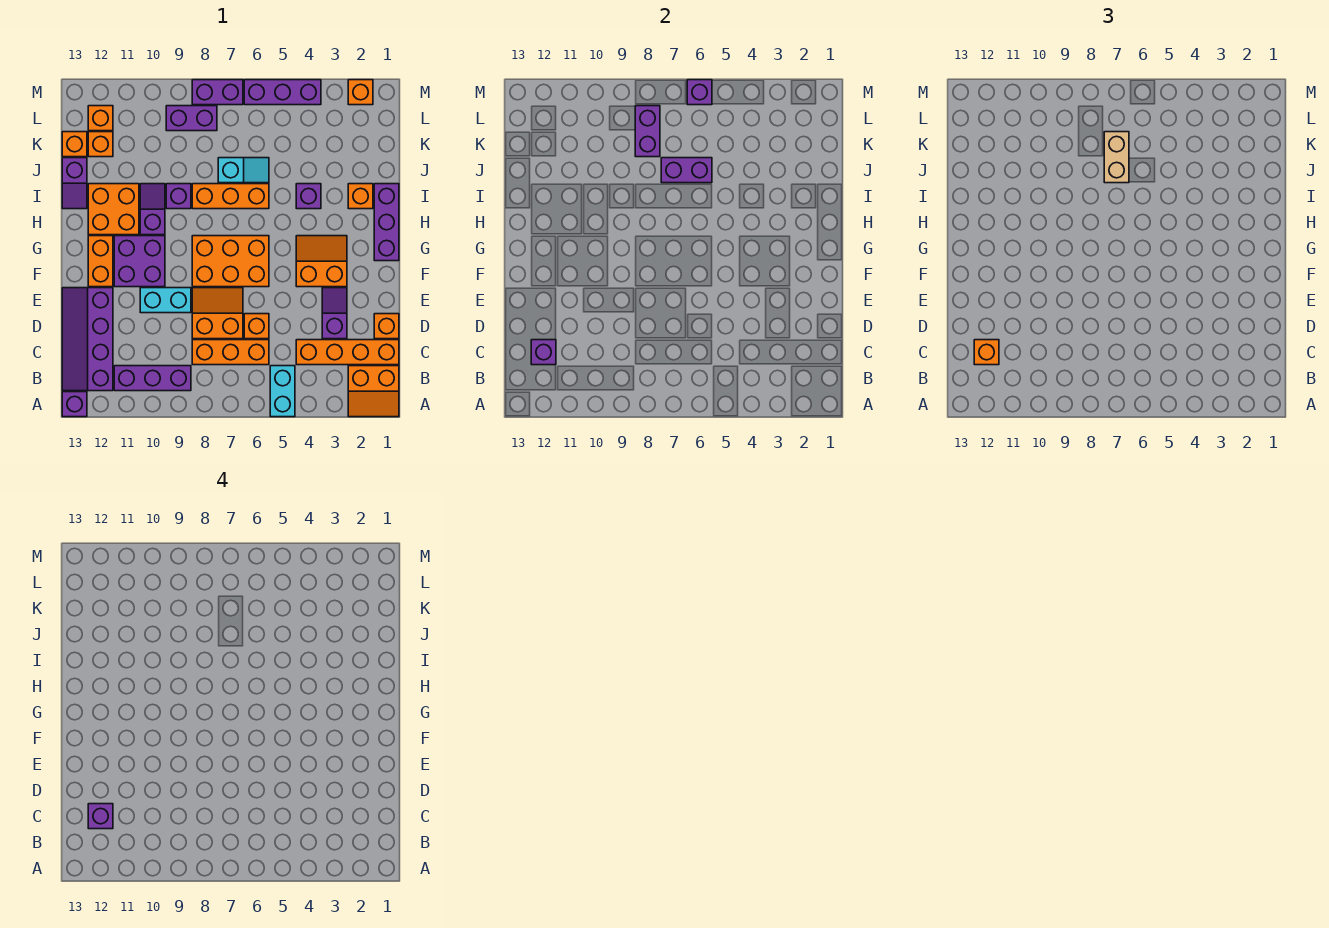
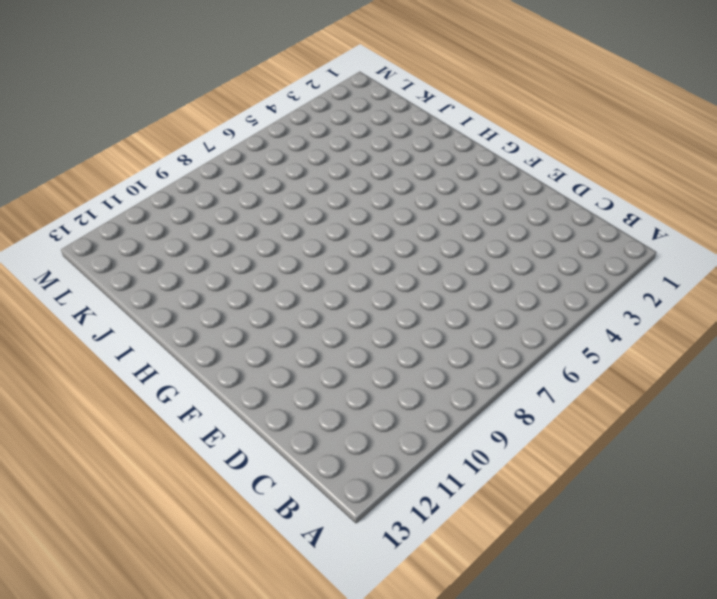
none -> orange 2x2 slope [348,366,399,417]
none -> cyan 1x2 brick [270,366,295,417]
none -> purple 1x1 brick [62,392,87,417]
none -> purple 1x3 brick [114,366,191,391]

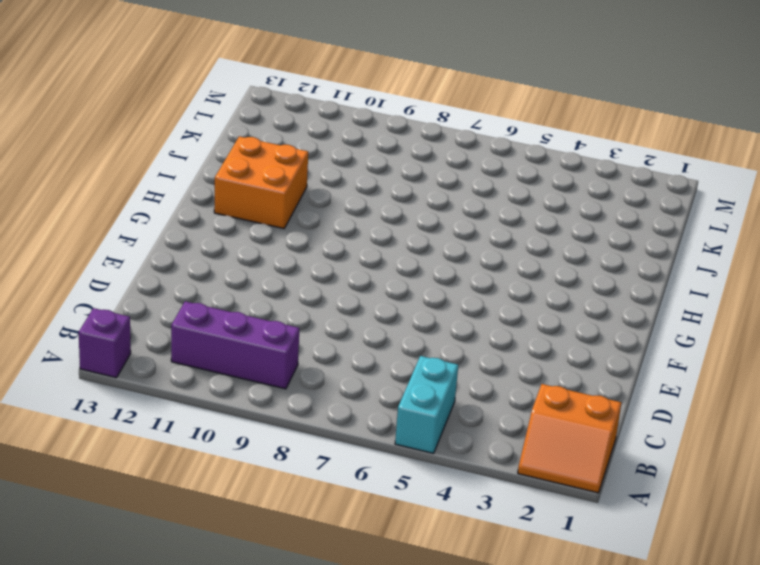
none -> purple 2x4 slope [62,288,113,391]
none -> orange 1x4 brick [296,340,399,365]
none -> orange 1x3 brick [192,340,269,365]
none -> orange 1x1 brick [374,314,399,339]

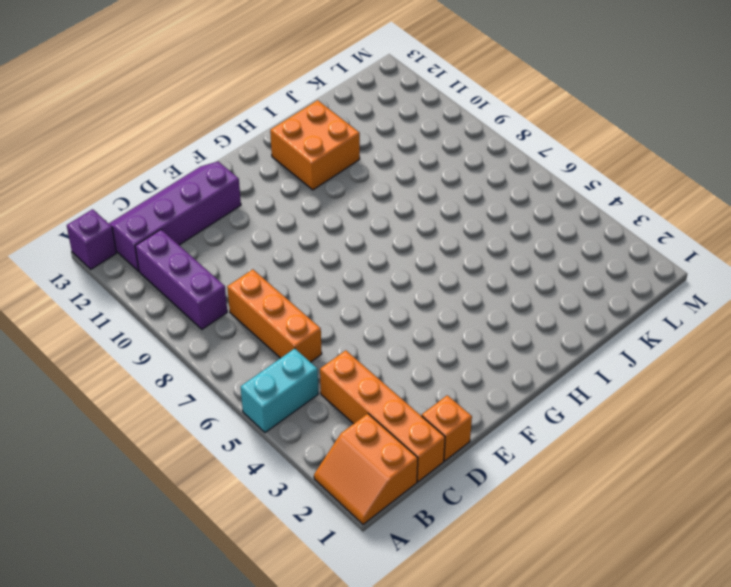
none -> purple 1x2 slope [322,288,347,339]
none -> orange 1x1 brick [244,314,269,339]
none -> orange 2x2 slope [192,288,243,339]
none -> cyan 1x2 brick [140,288,191,313]

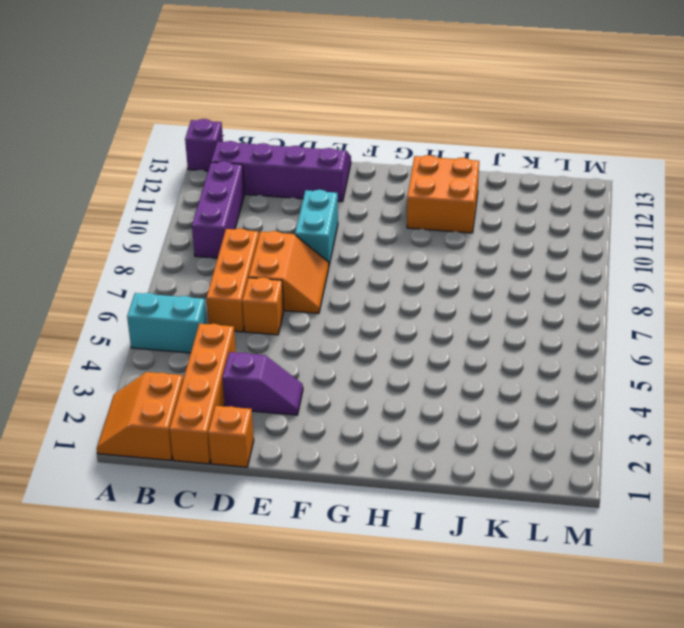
none -> orange 2x2 slope [296,236,347,287]
none -> orange 2x3 brick [192,236,269,287]
none -> purple 2x2 brick [114,236,165,287]
none -> orange 1x2 brick [88,236,113,287]

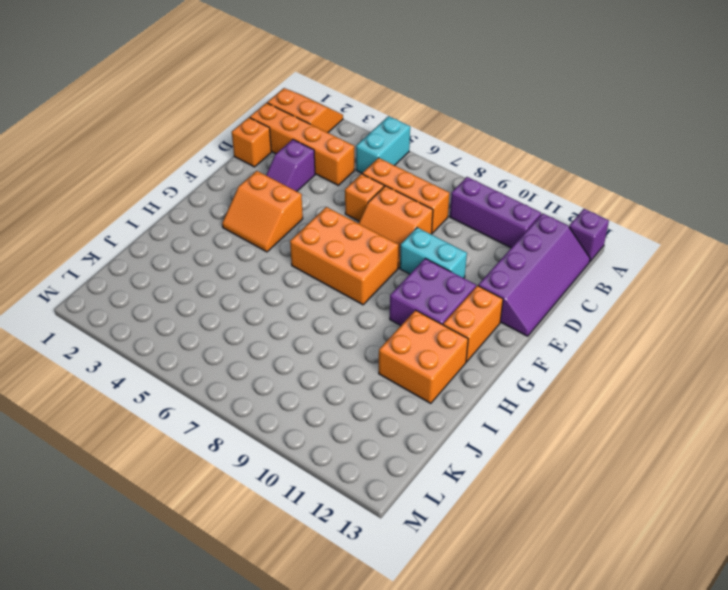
none -> purple 1x3 brick [374,184,399,261]
none -> purple 1x2 slope [140,184,165,235]
none -> orange 1x1 brick [348,184,373,209]
none -> purple 1x1 brick [296,184,321,209]

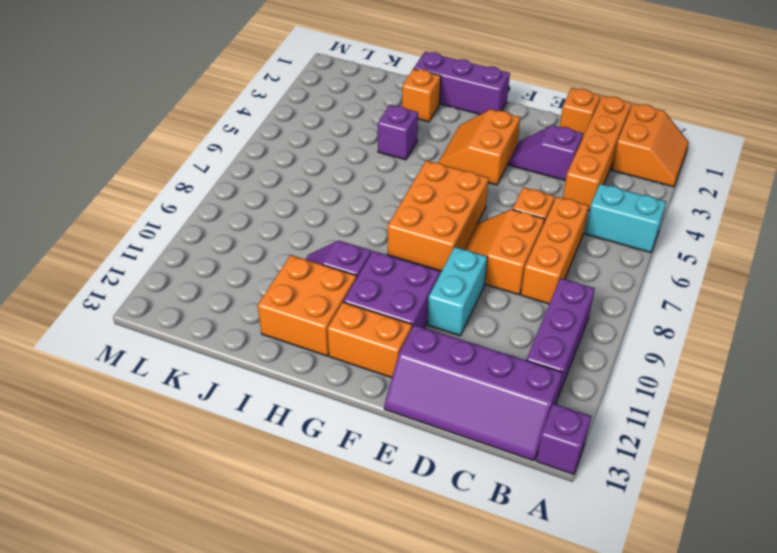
none -> orange 1x3 brick [192,184,269,209]
none -> purple 1x1 brick [166,184,191,209]
none -> purple 1x2 slope [62,158,87,209]
none -> cyan 1x2 slope [218,158,269,183]

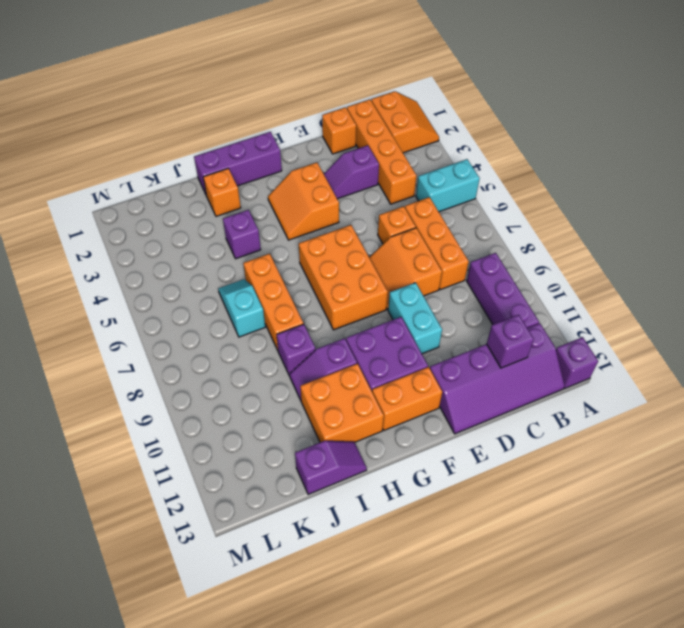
none -> orange 1x1 brick [88,132,113,157]
none -> orange 1x1 brick [62,132,87,157]
none -> purple 1x2 brick [166,106,217,131]
none -> orange 1x1 brick [88,106,113,131]

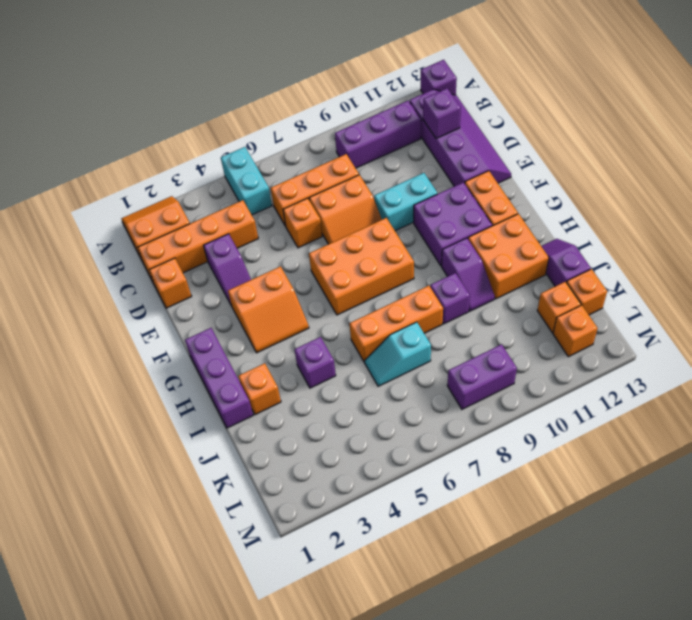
none -> orange 1x1 brick [348,80,373,105]
none -> purple 1x3 brick [244,80,321,105]
none -> purple 1x2 brick [192,80,243,105]
none -> purple 1x2 brick [661,158,712,183]

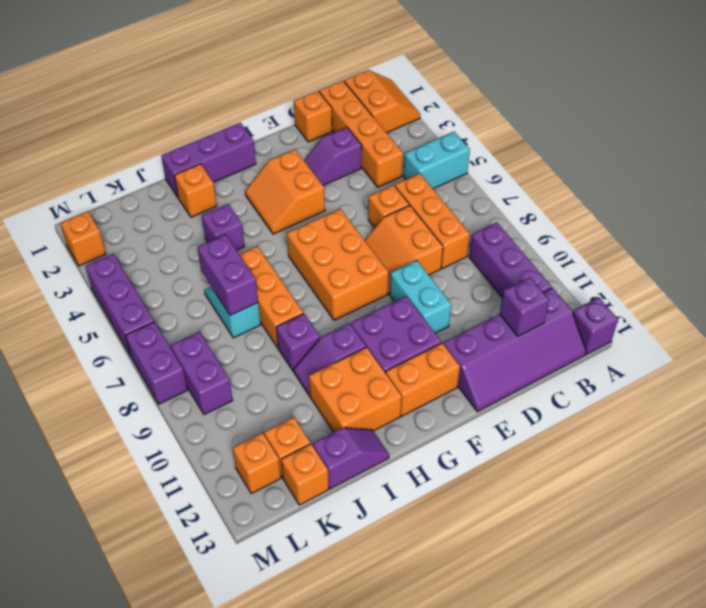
none -> purple 1x2 brick [635,106,660,157]
none -> purple 1x1 brick [687,80,712,105]
none -> orange 1x1 brick [974,340,999,365]
none -> tan 1x2 brick [1104,132,1129,183]

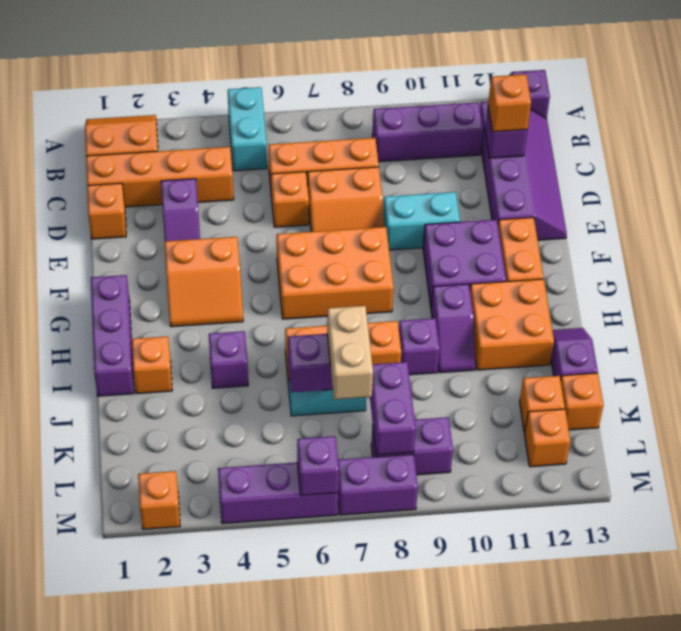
none -> purple 1x1 brick [88,804,113,829]

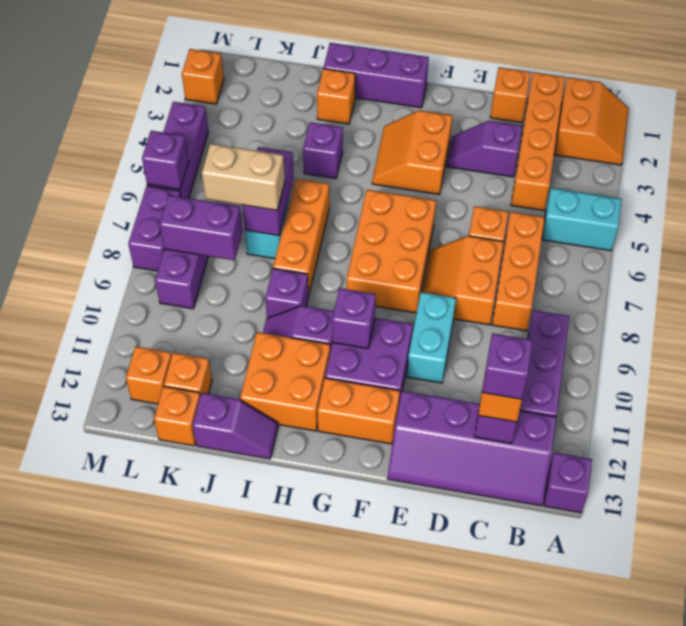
purple 1x1 brick [332,288,376,349] -> none

